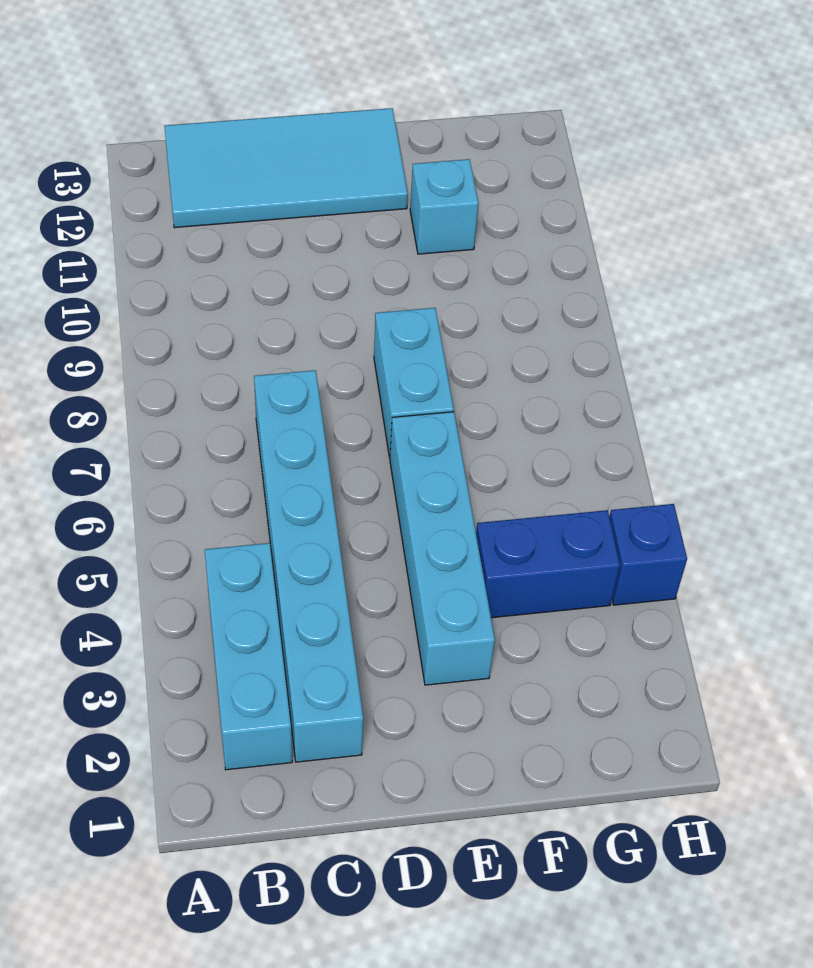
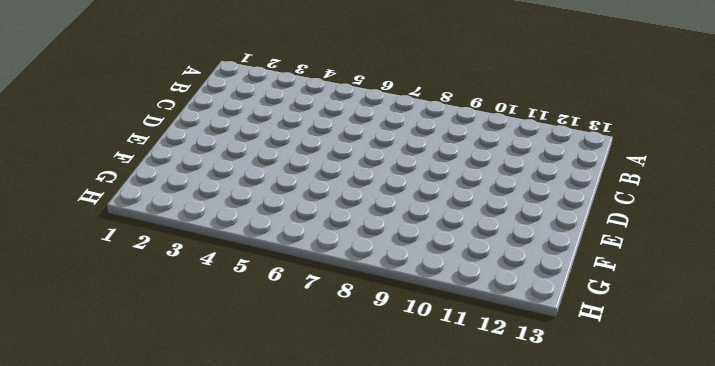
none -> cyan 1x3 brick [205,543,292,770]
none -> cyan 2x4 tile [164,108,408,228]

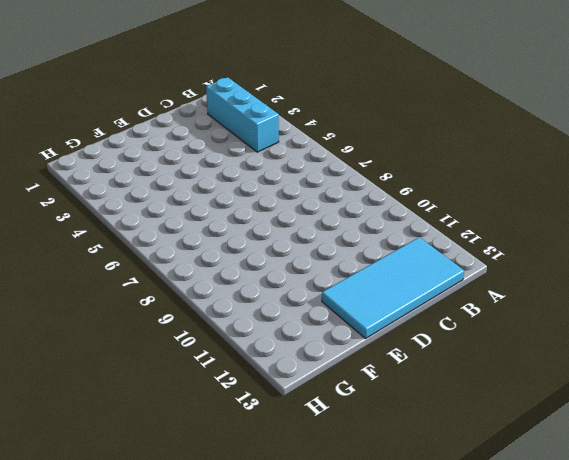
none -> cyan 1x6 brick [254,370,363,762]
none -> cyan 1x4 brick [390,412,495,685]

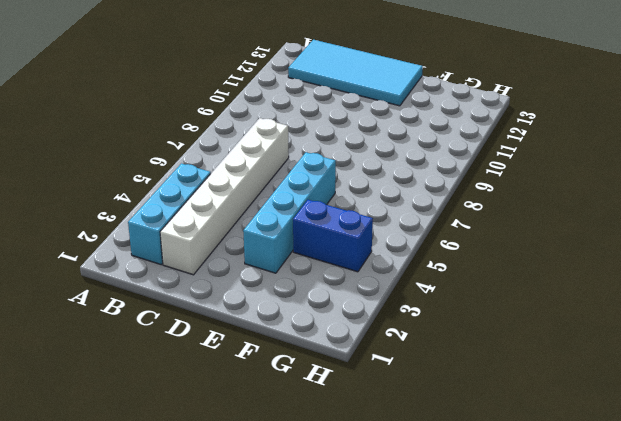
white 1x6 brick [160,118,289,275] -> cyan 1x6 brick [254,370,363,762]
none -> cyan 1x2 brick [374,308,454,458]
none -> cyan 1x1 brick [410,159,479,254]

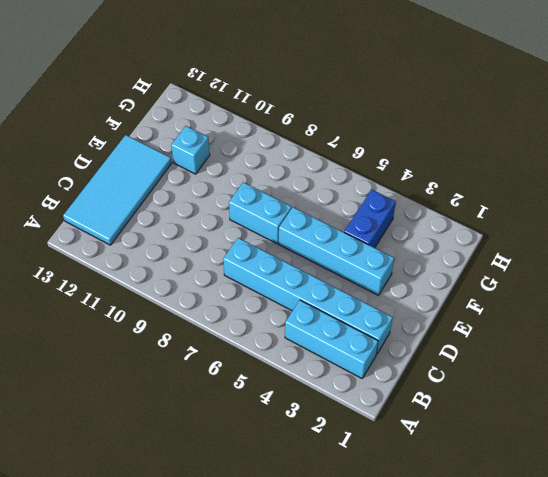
none -> blue 1x1 brick [609,504,687,605]

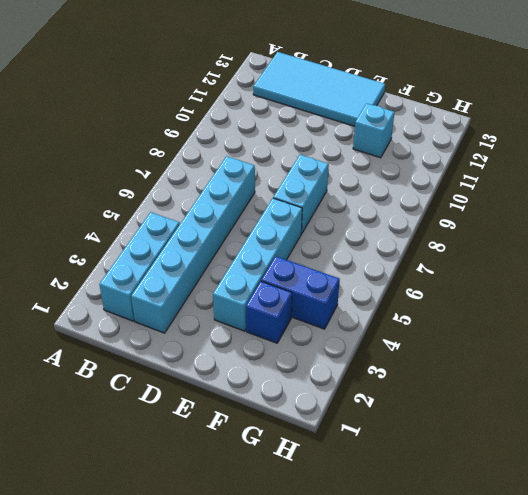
blue 1x1 brick [246,281,292,343] -> blue 1x1 brick moved to [609,504,687,605]

